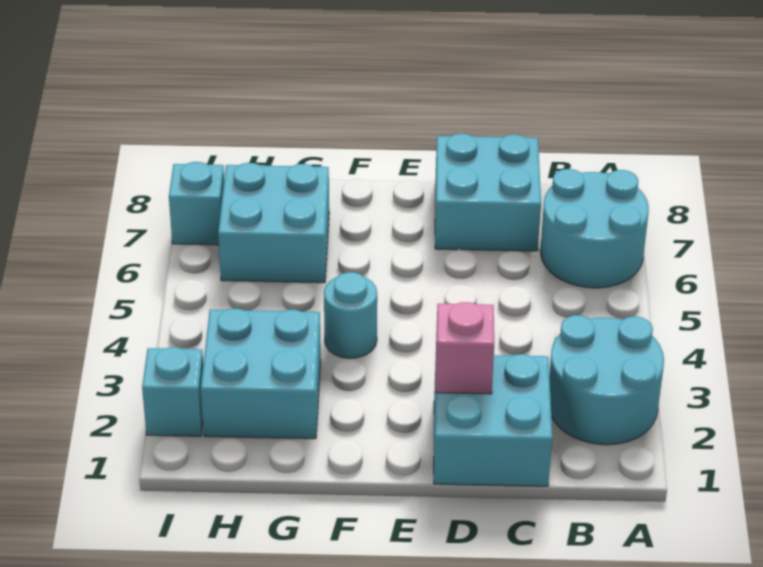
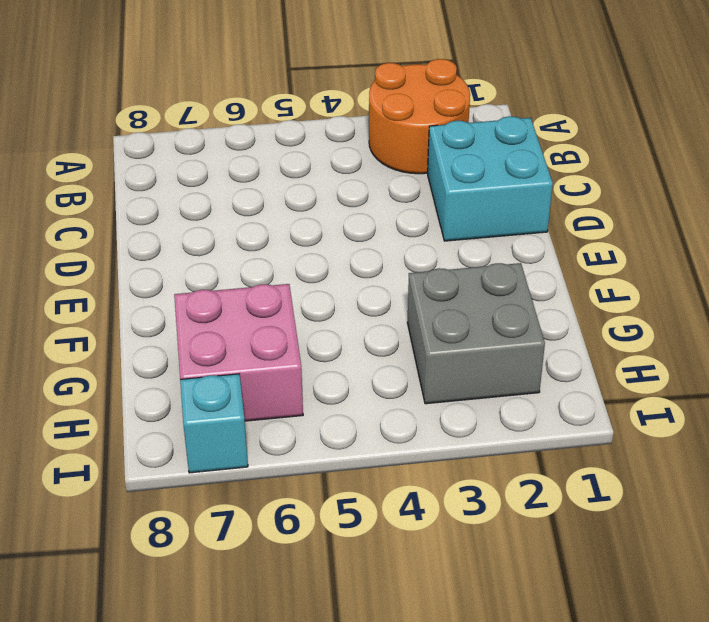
orange 2x2 round brick [369,59,470,174] -> cyan 2x2 round brick [549,315,664,445]
grey 2x2 brick [407,263,545,404] -> cyan 2x2 brick [201,309,321,439]
pink 2x2 brick [174,284,303,421] -> cyan 2x2 brick [218,163,329,283]
none -> cyan 2x2 round brick [540,169,649,288]
none -> cyan 2x2 brick [435,133,541,251]

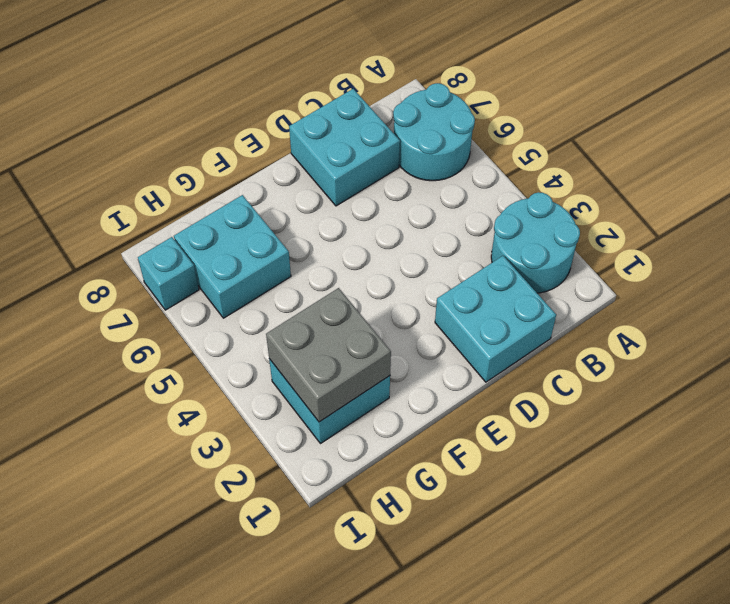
grey 2x2 brick [266,288,391,422] -> none
none -> cyan 1x1 round brick [324,272,377,358]
none -> cyan 1x1 brick [142,347,203,436]

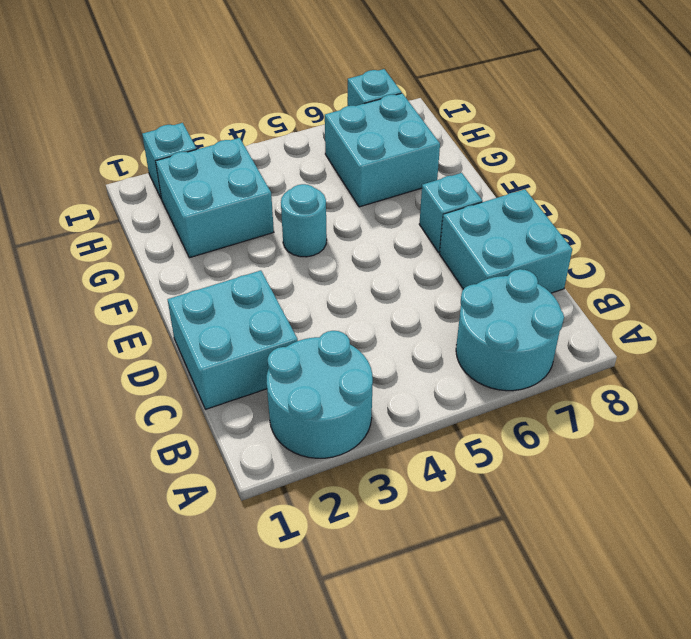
cyan 1x1 brick [419,173,482,253] -> none
none -> pink 1x1 brick [436,302,494,394]

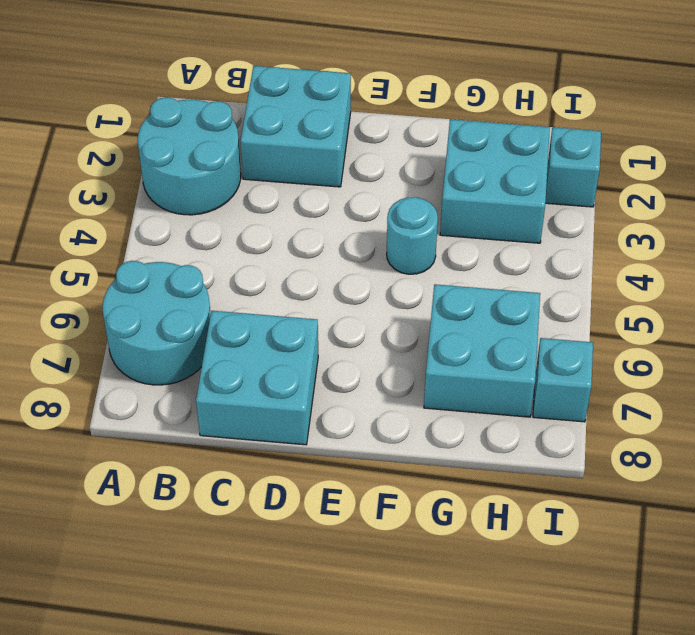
none -> pink 1x1 brick [436,302,494,394]

